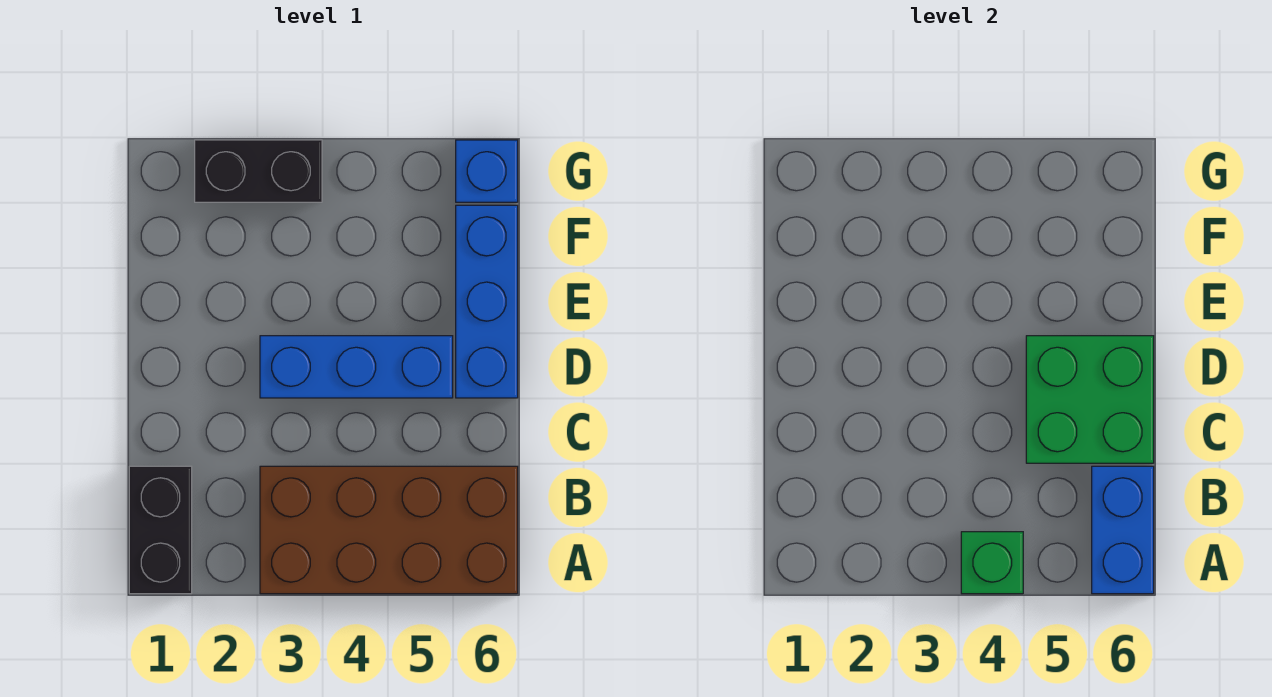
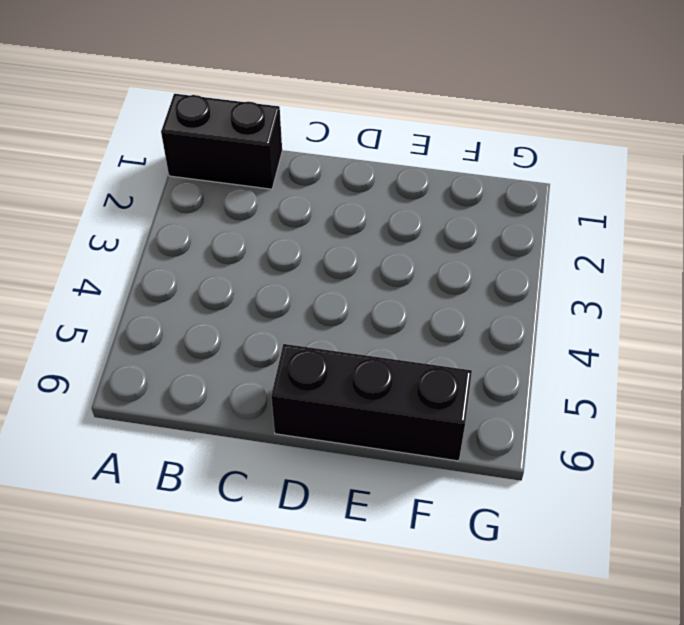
black 1x3 brick [271,344,472,461] -> blue 1x3 brick [456,205,518,398]
none -> brown 2x4 brick [260,466,518,594]
none -> blue 1x3 brick [260,336,453,398]

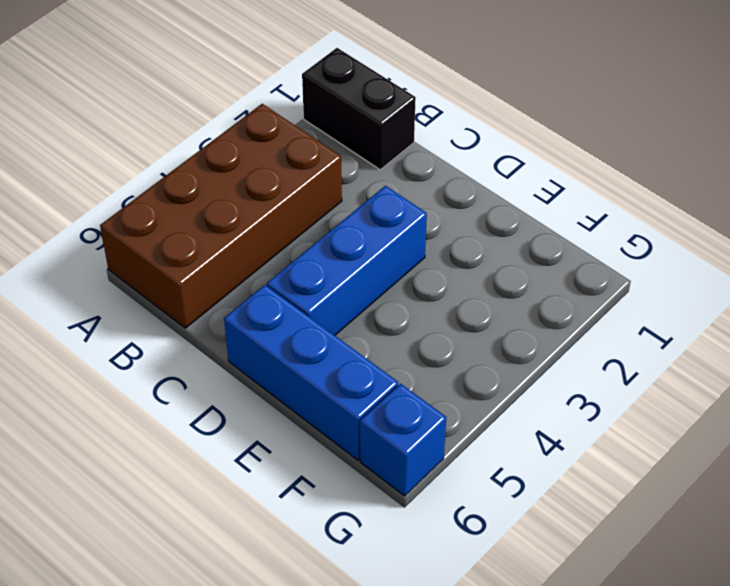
none -> black 1x2 brick [195,140,322,202]
none -> green 1x1 brick [961,532,1023,594]

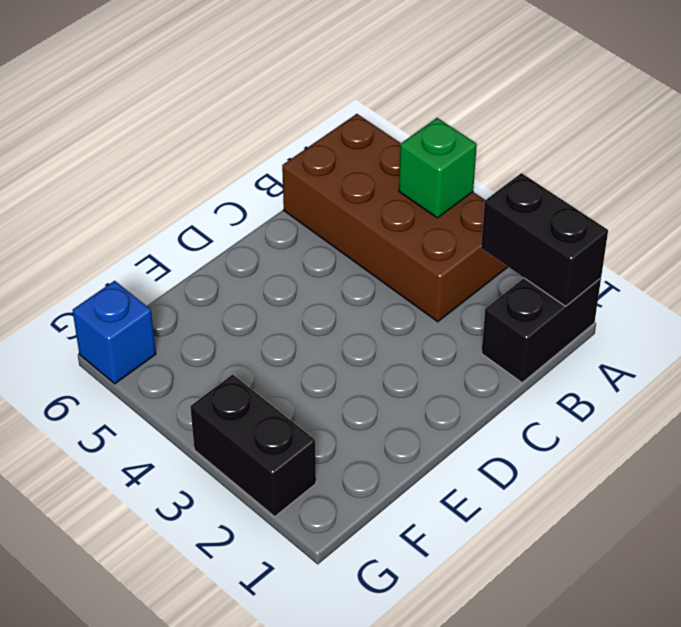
black 1x2 brick [481,173,608,306] -> none
none -> blue 1x3 brick [260,336,453,398]
none -> blue 1x3 brick [456,205,518,398]

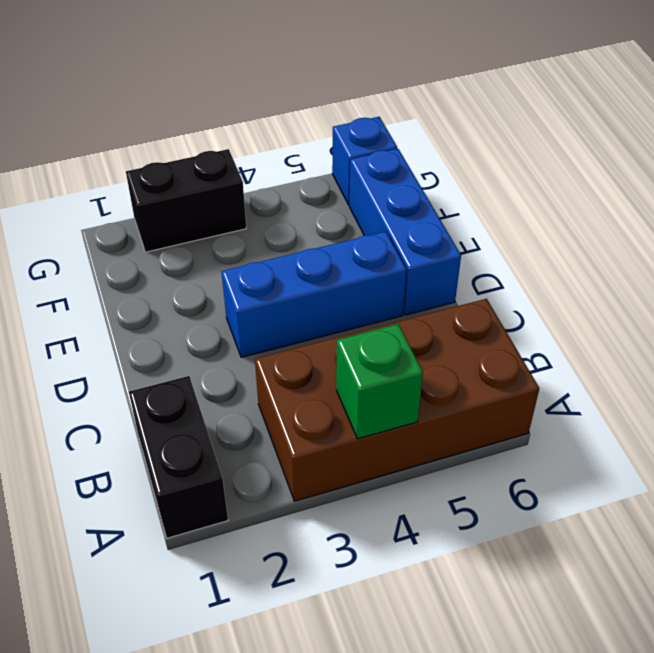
none -> blue 1x2 brick [1092,466,1154,594]
none -> green 2x2 brick [1026,336,1154,463]

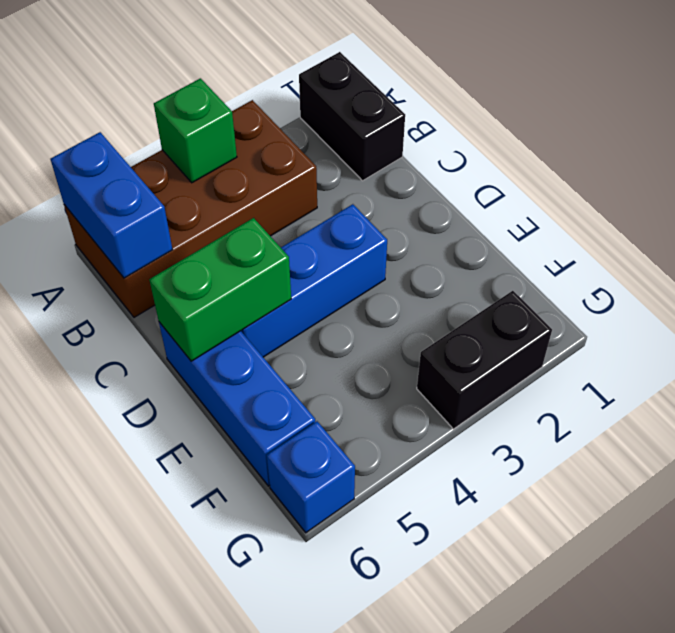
green 1x2 brick [149,218,291,361] -> green 2x2 brick [1026,336,1154,463]

